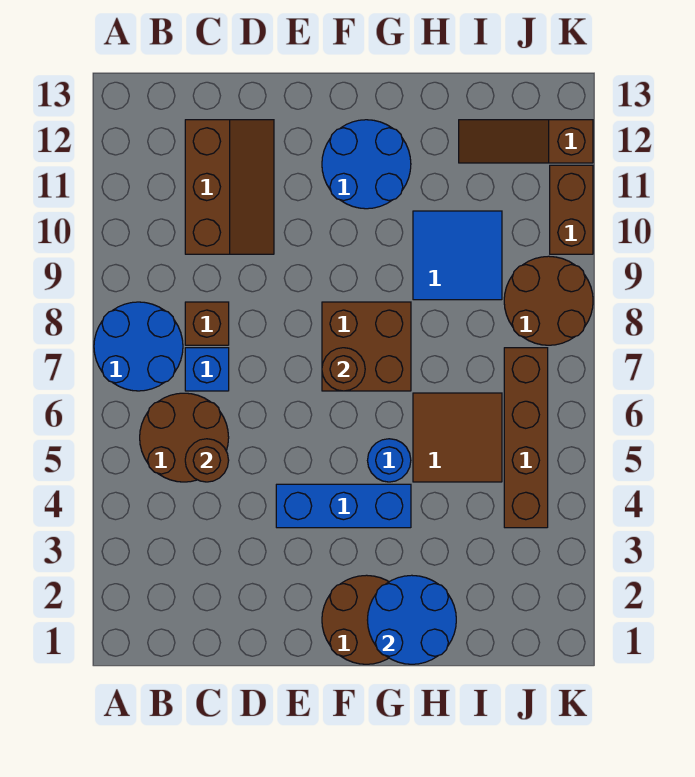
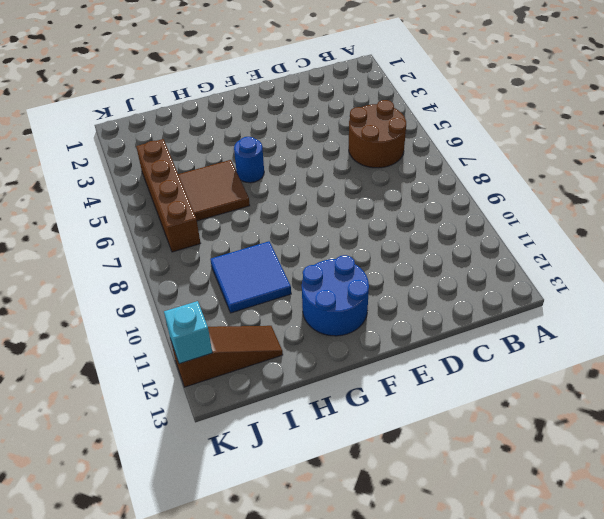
cyan 1x1 brick [164,301,212,364] -> none
none -> blue 2x2 round brick [94,302,183,391]
none -> blue 1x1 brick [185,348,229,391]
none -> brown 1x1 brick [185,302,229,345]

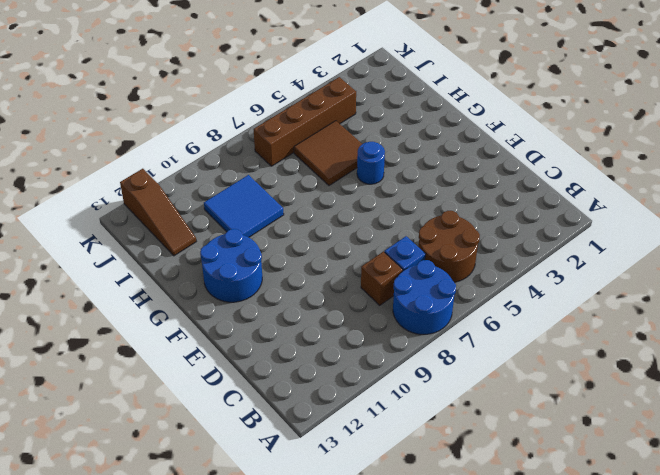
none -> brown 2x3 slope [185,120,274,254]
none -> blue 1x3 brick [276,484,411,528]
none -> brown 2x2 round brick [322,575,389,664]

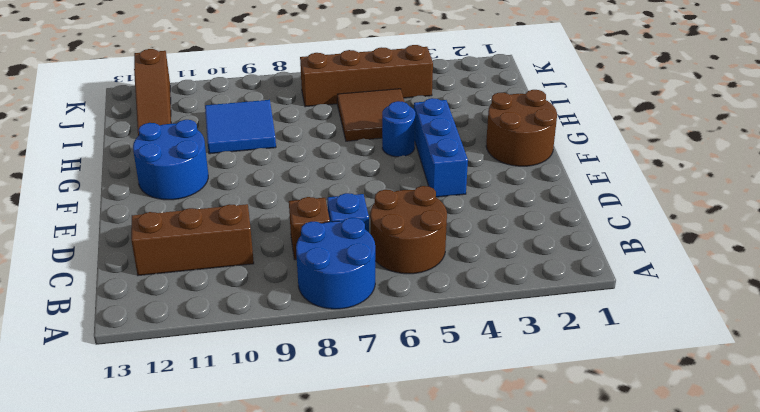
none -> brown 2x2 brick [322,302,411,391]
none -> brown 2x2 round brick [504,256,593,345]
none -> brown 1x2 brick [550,165,593,254]

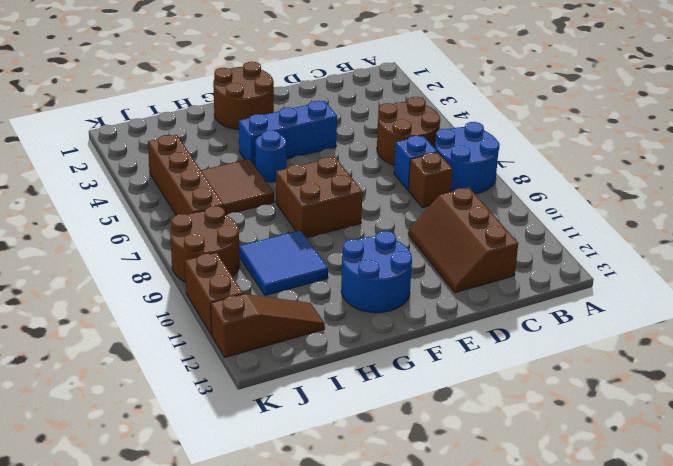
none -> brown 1x1 round brick [185,439,229,482]
none -> brown 1x1 round brick [322,348,365,391]
none -> blue 2x2 round brick [368,575,456,664]

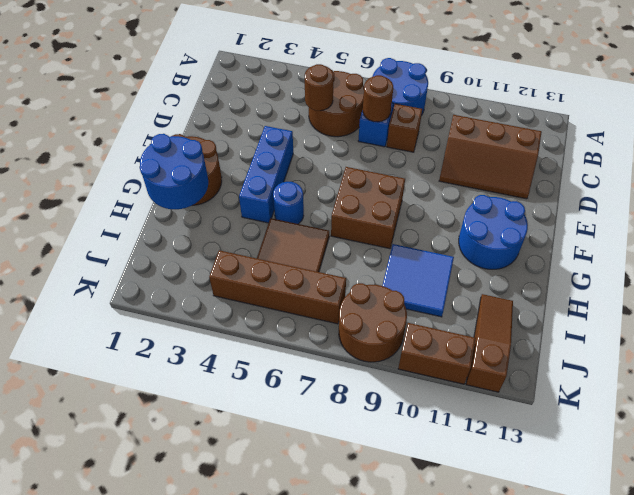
brown 1x1 round brick [363,75,393,122] -> brown 1x1 round brick moved to [322,348,365,391]

